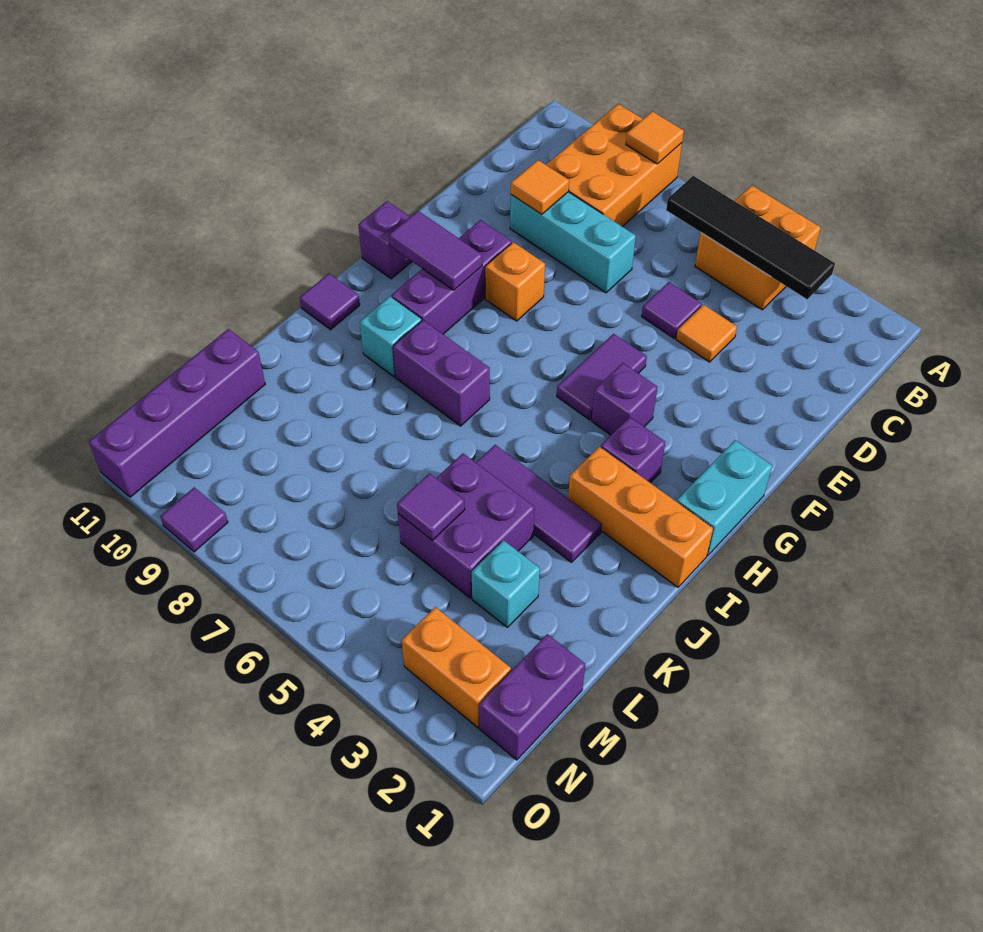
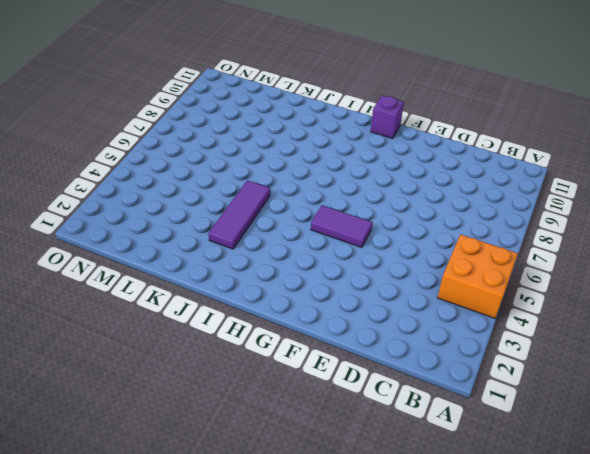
none -> orange 2x3 brick [546,104,682,227]
none -> orange 1x1 tile [676,305,737,362]
none -> purple 1x1 tile [642,282,702,338]

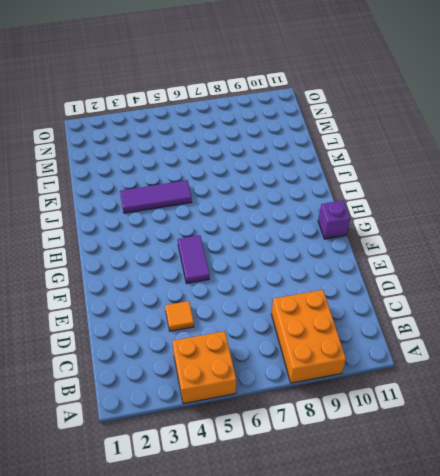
none -> purple 1x1 tile [642,282,702,338]
none -> cyan 1x3 brick [510,192,636,293]
none -> orange 1x1 brick [485,242,545,321]

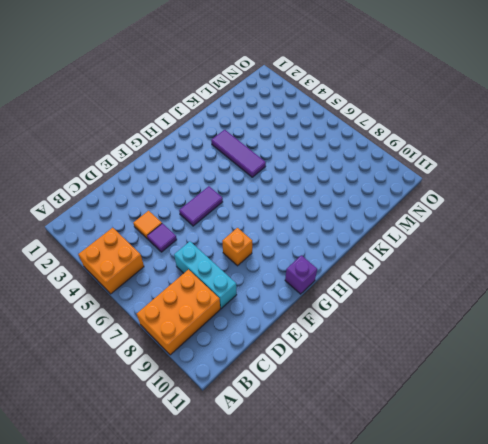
none -> purple 1x3 brick [391,220,512,334]
none -> cyan 1x2 brick [677,440,772,556]
none -> purple 1x1 brick [592,363,657,435]

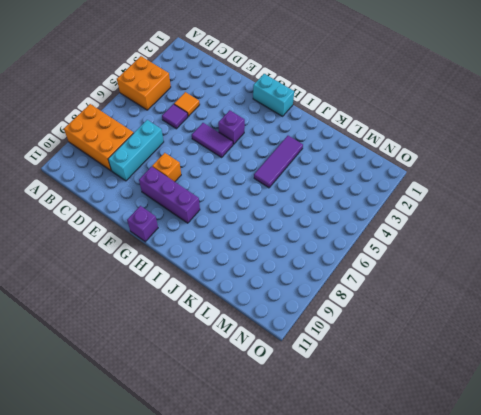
none -> purple 1x1 brick [601,417,665,483]
none -> orange 1x3 brick [568,447,713,587]
none -> purple 1x2 brick [393,320,490,426]

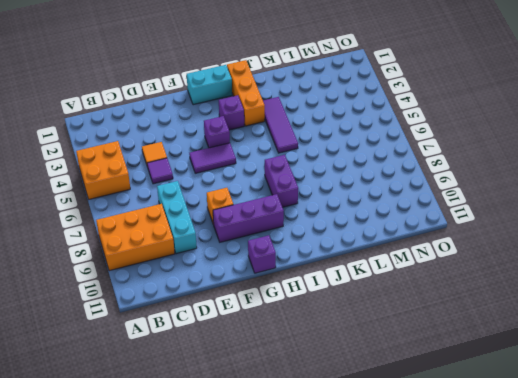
none -> cyan 1x1 brick [360,297,421,377]
none -> purple 1x1 tile [300,274,360,330]
none -> purple 2x2 brick [398,453,535,598]

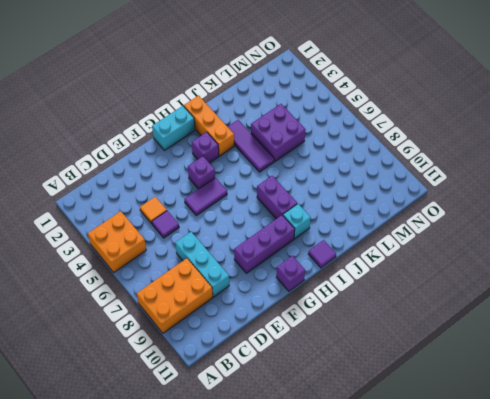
none -> orange 1x1 brick [485,242,545,321]
none -> cyan 1x1 brick [472,540,540,627]
none -> purple 1x4 brick [89,329,265,497]

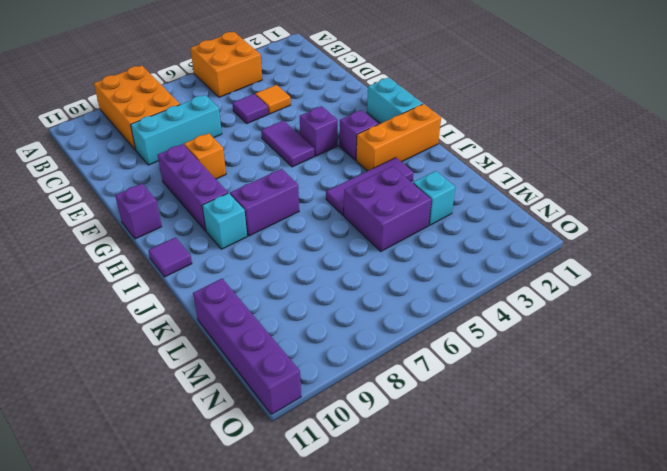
none -> purple 1x2 brick [479,634,585,760]
none -> orange 1x2 brick [402,607,511,728]
none -> purple 1x1 tile [160,487,228,552]

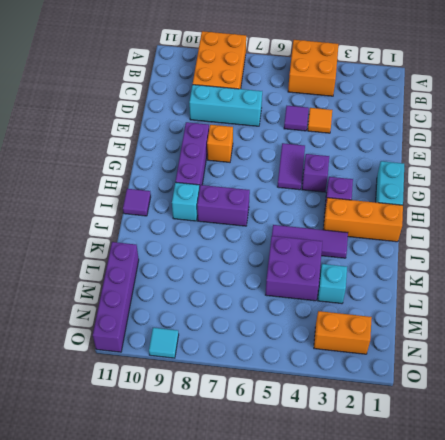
cyan 1x1 tile [149,328,179,358] -> purple 1x1 tile [160,487,228,552]
none -> purple 1x1 brick [358,201,412,279]
none -> purple 1x2 brick [479,634,585,760]
none -> orange 1x1 tile [626,111,684,164]

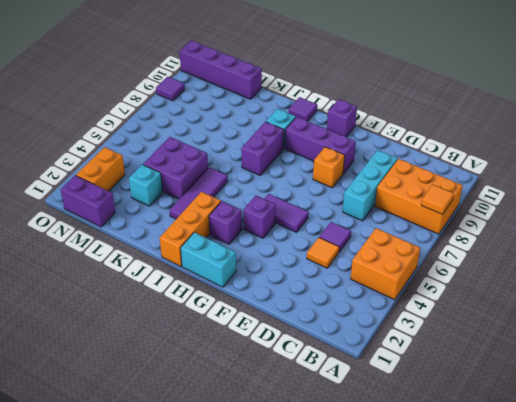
none -> black 1x4 tile [666,176,835,299]
none -> orange 1x1 tile [511,160,569,214]
none -> purple 1x2 tile [389,211,482,290]

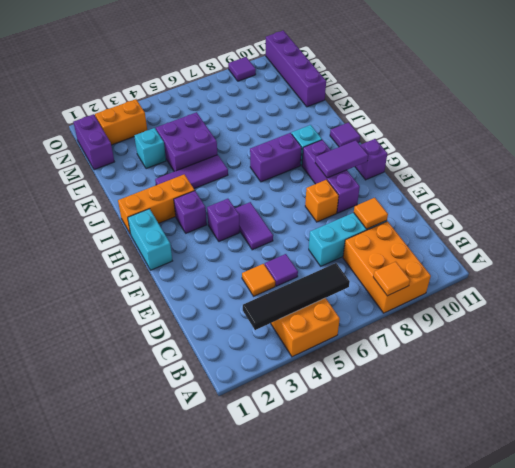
none -> purple 1x1 tile [397,473,465,540]

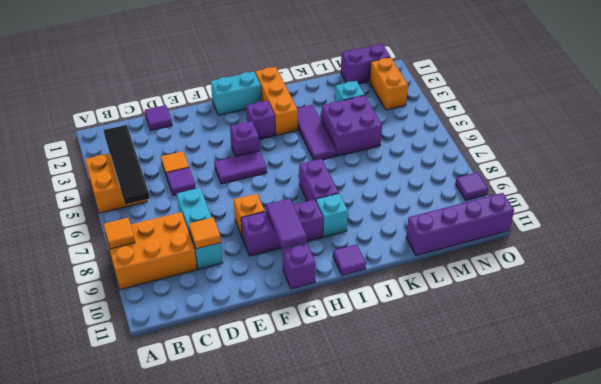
purple 1x1 tile [145,105,172,130] -> purple 1x1 tile moved to [397,473,465,540]

